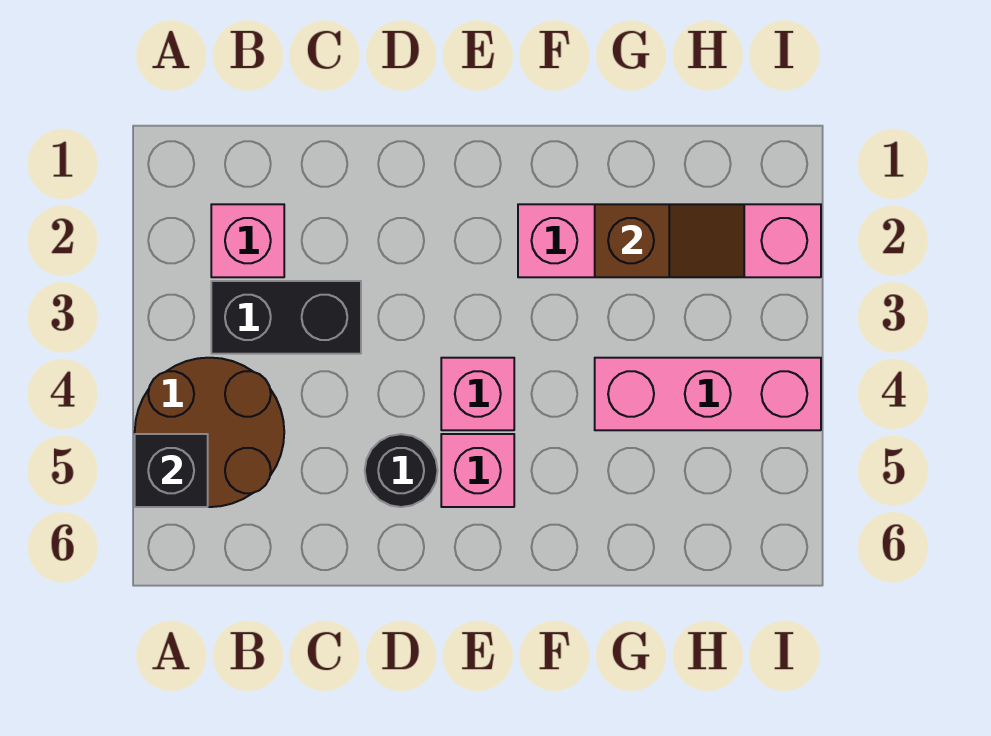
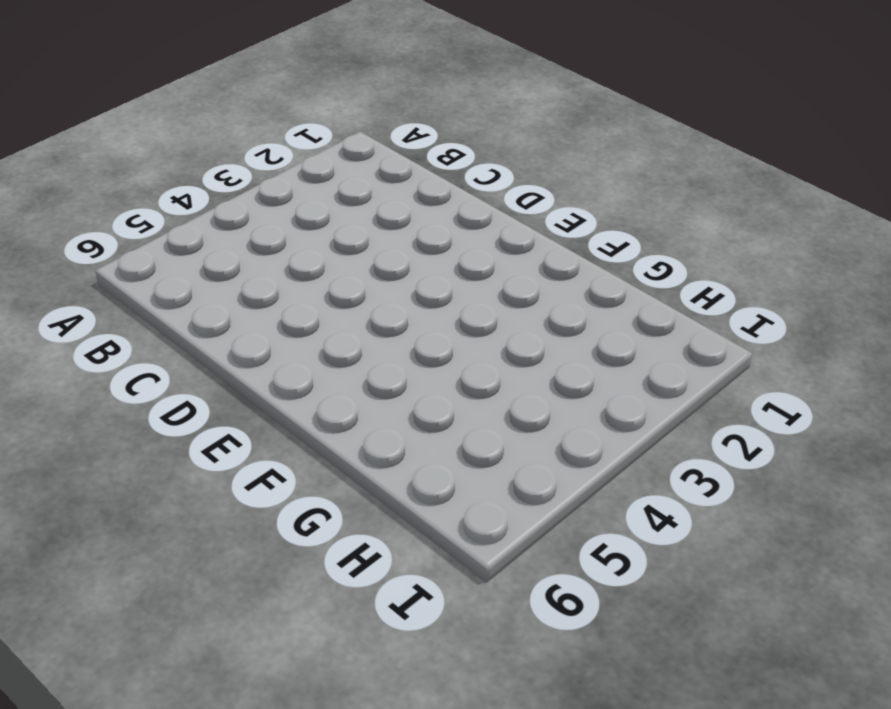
none -> brown 2x2 round brick [135,358,284,507]
none -> pink 1x1 brick [211,204,284,277]

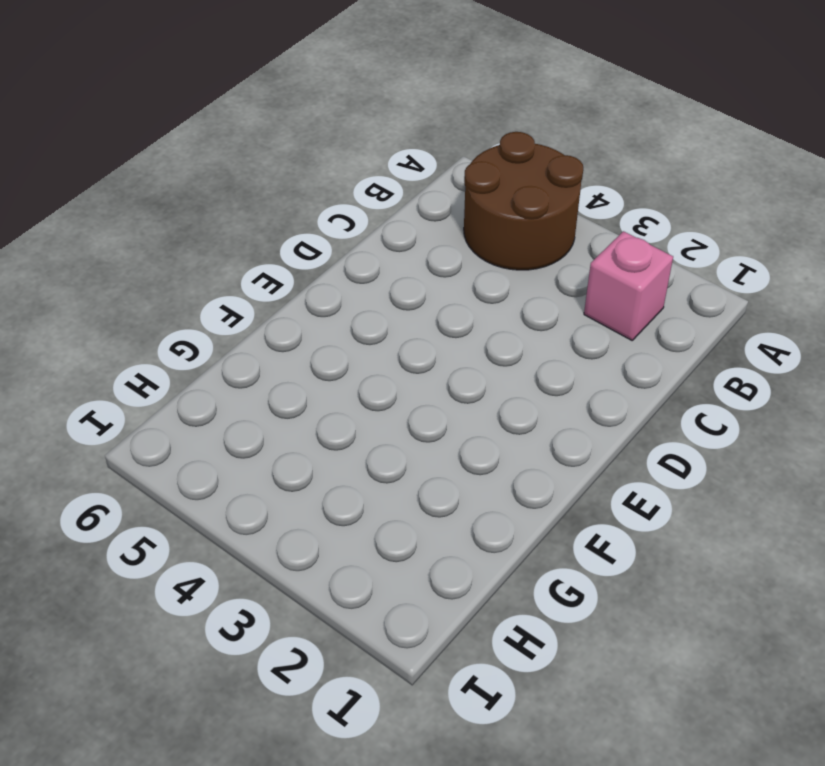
none -> black 1x2 brick [211,281,361,354]
none -> black 1x1 round brick [365,434,438,507]

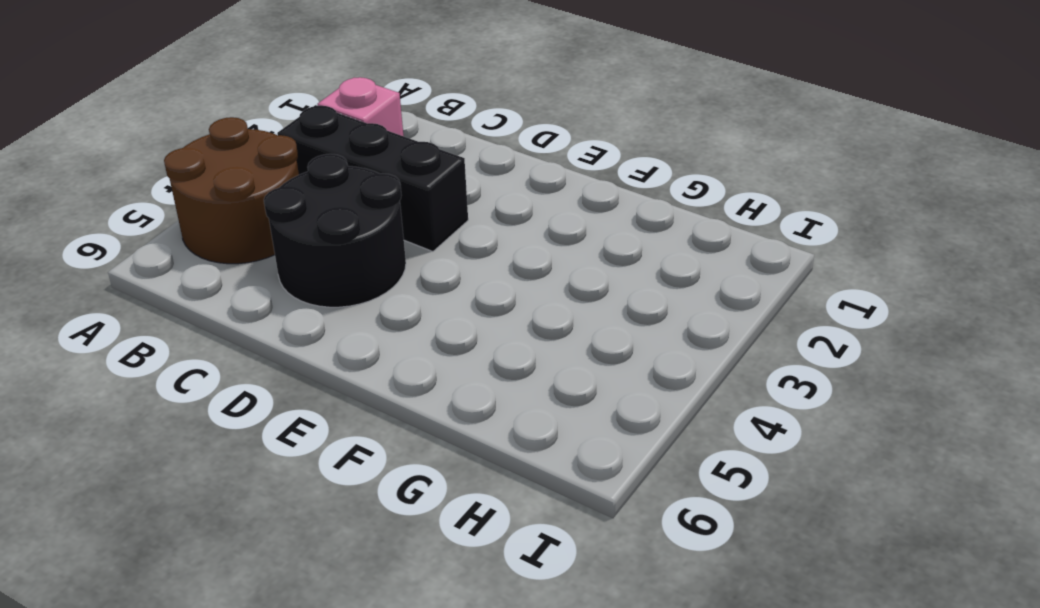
black 1x3 brick [277,105,468,252] -> black 1x2 brick [211,281,361,354]
black 2x2 round brick [264,154,406,307] -> black 1x1 round brick [365,434,438,507]
none -> pink 1x1 brick [441,358,514,430]
none -> pink 1x1 brick [441,434,514,507]

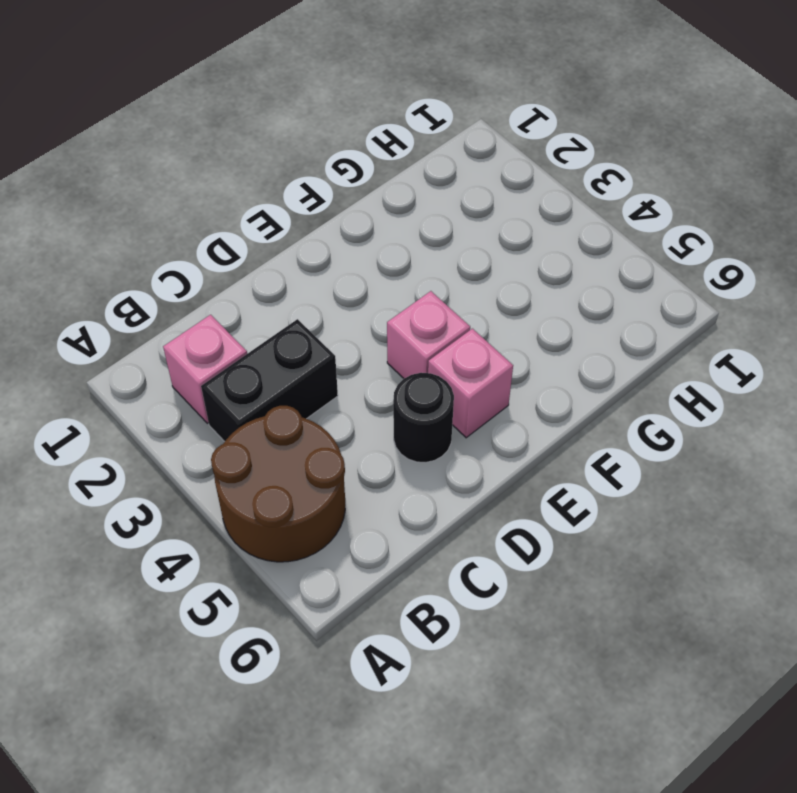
none -> pink 1x4 brick [518,204,821,277]
none -> pink 1x3 brick [595,358,821,430]

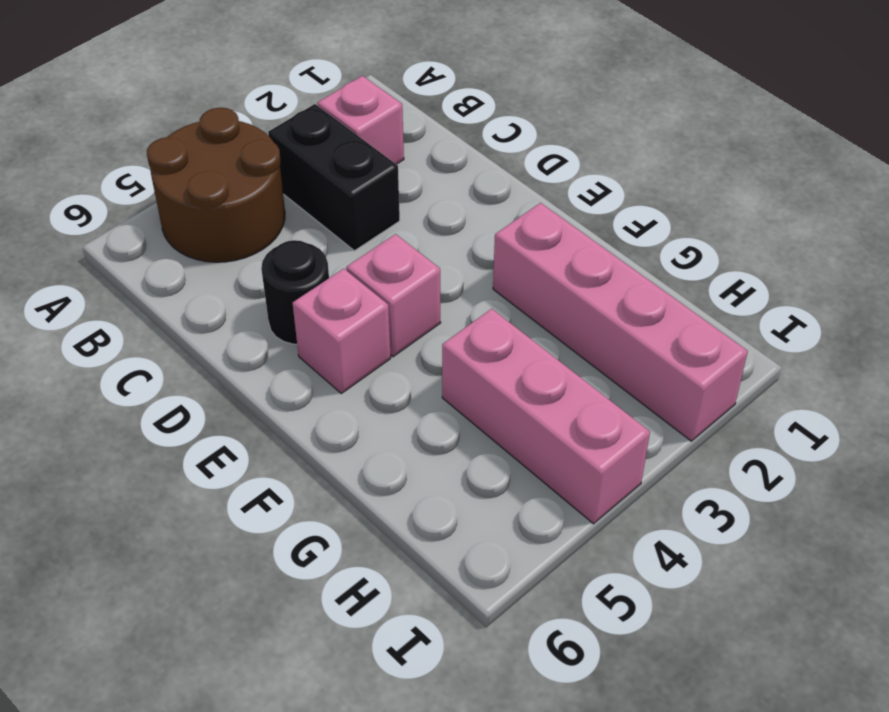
none -> black 1x1 brick [135,434,208,507]
none -> brown 1x2 slope [595,204,744,277]

